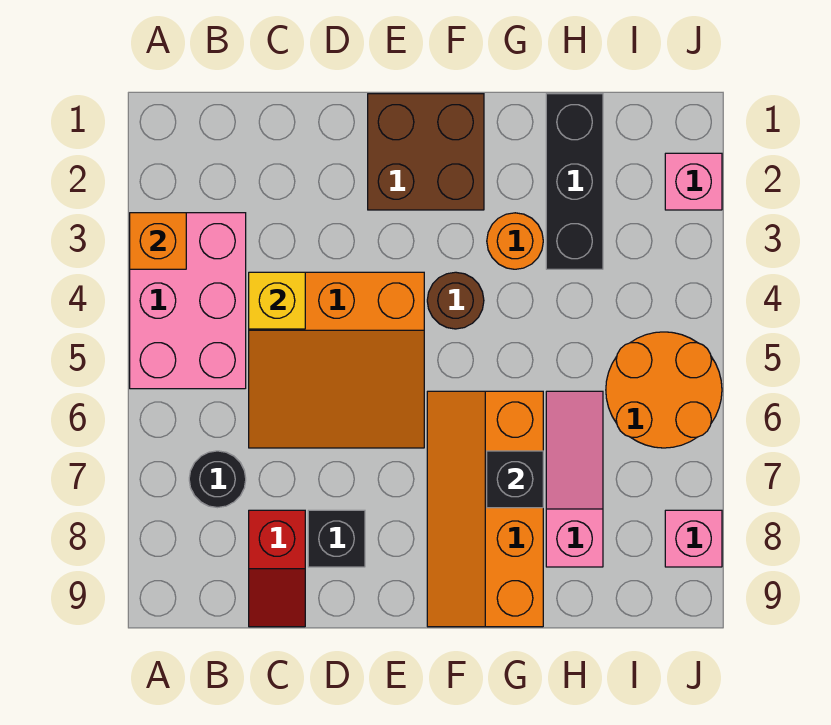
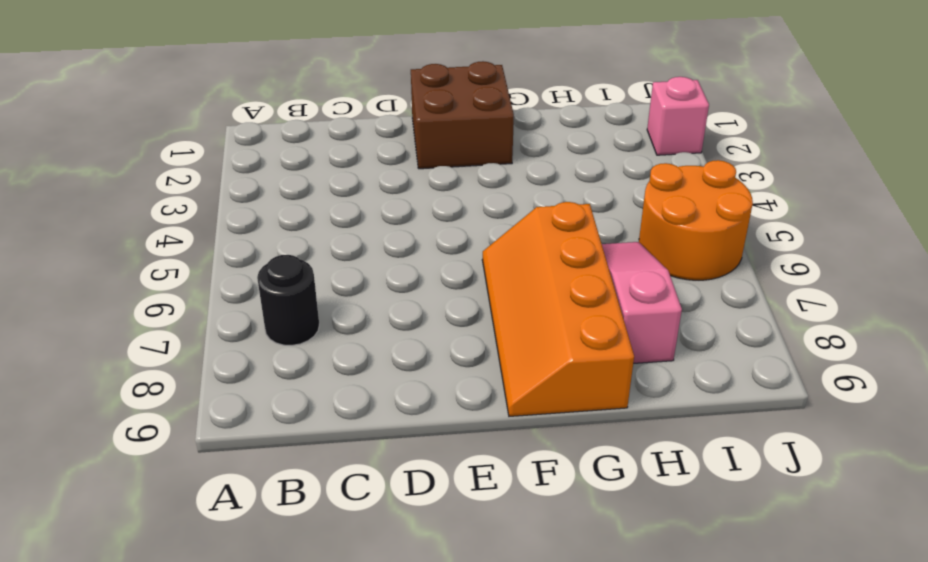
none -> pink 2x3 brick [130,213,246,389]
none -> orange 3x3 slope [249,272,424,448]
none -> red 1x2 slope [249,510,305,627]

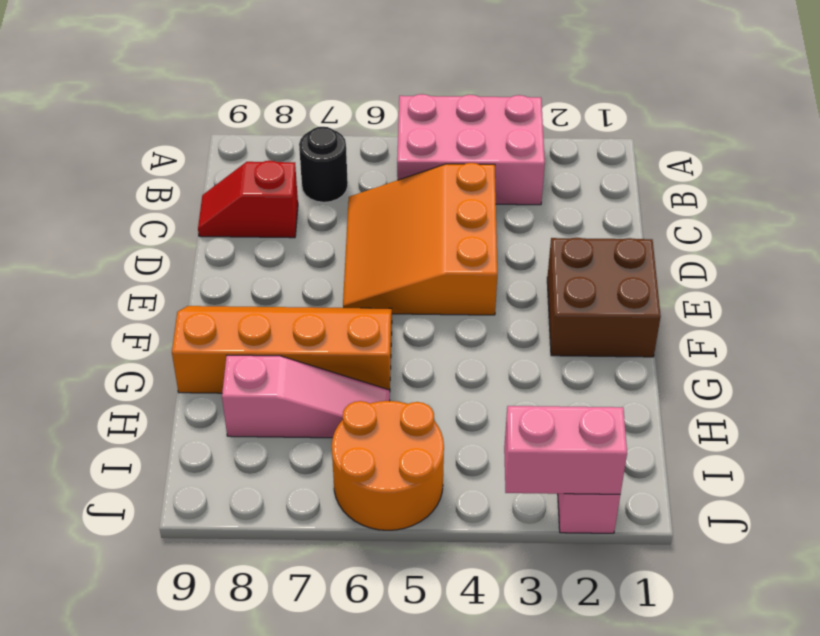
pink 1x2 brick [504,406,627,494] -> none
none -> black 1x1 brick [308,510,365,567]
none -> brown 1x1 round brick [427,272,484,329]
none -> orange 1x1 round brick [487,213,543,269]

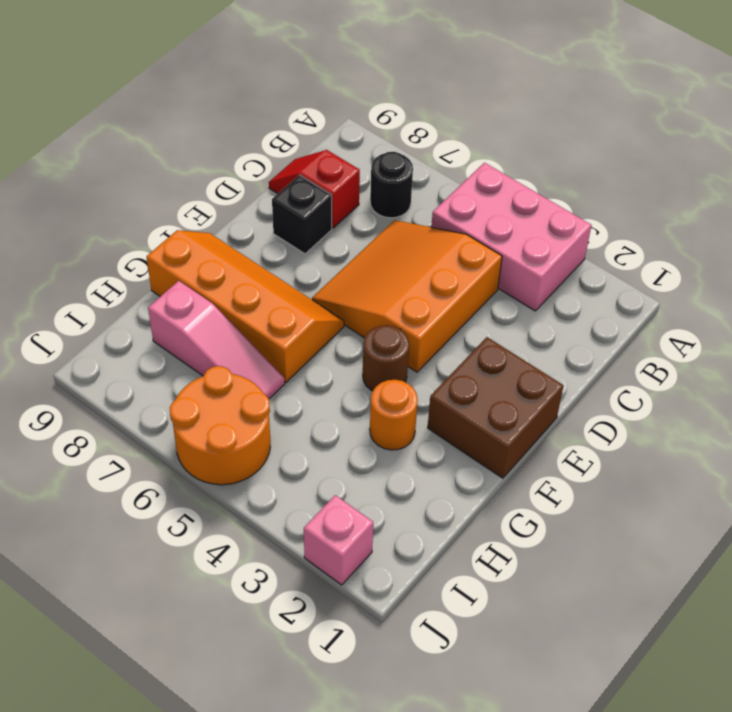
none -> black 1x3 brick [546,94,603,269]
none -> pink 1x1 brick [665,510,722,567]
none -> orange 1x1 brick [130,213,186,269]

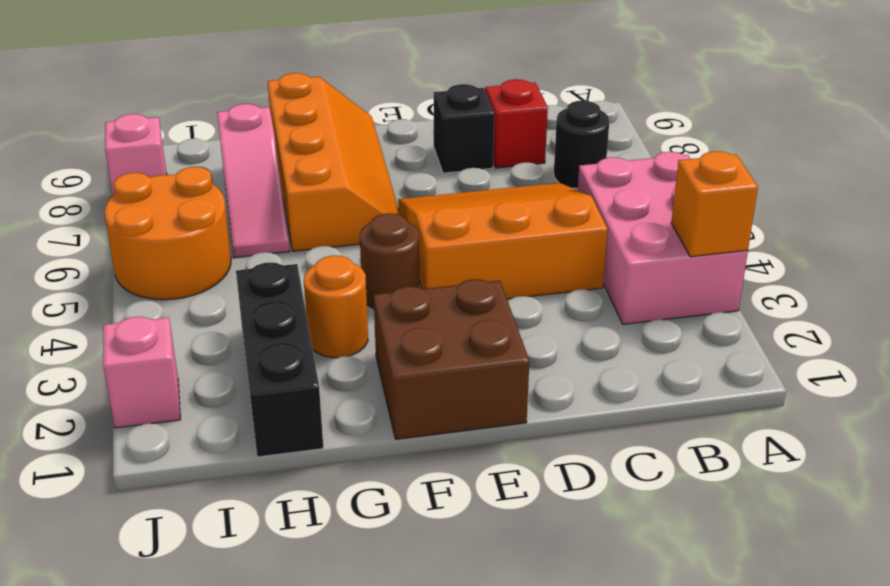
none -> yellow 1x1 brick [249,272,305,329]
none -> black 1x1 brick [487,451,543,508]

